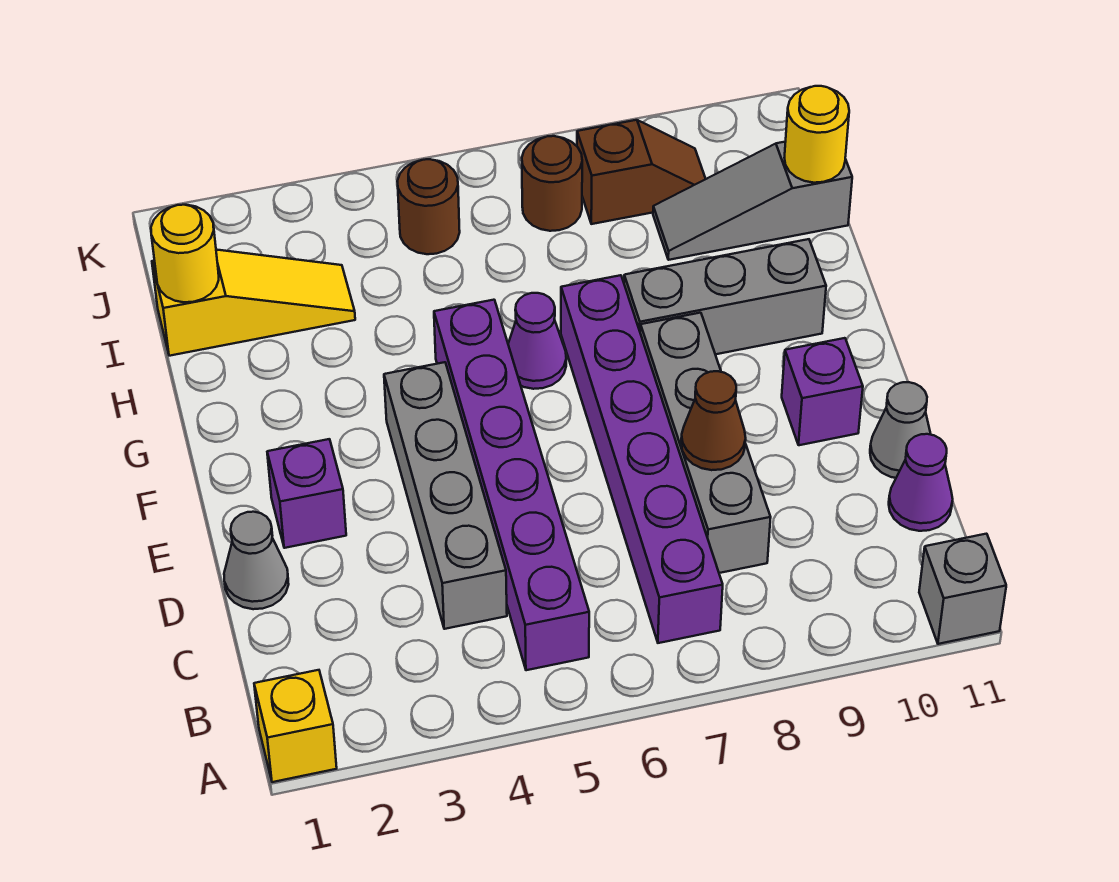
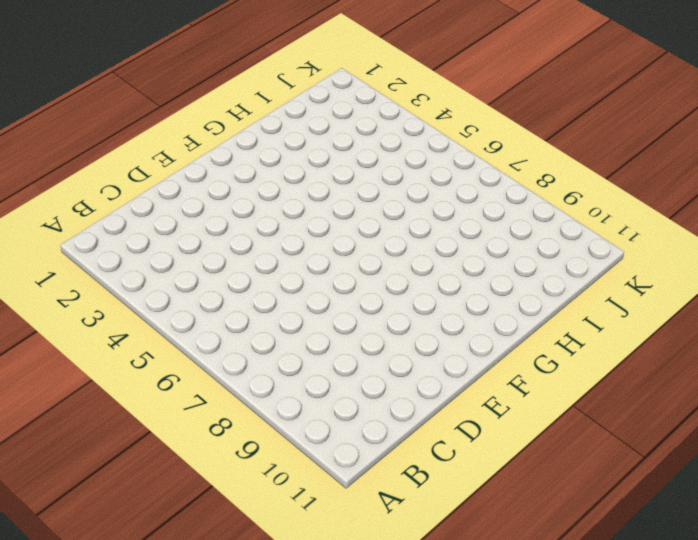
none -> yellow 1x1 brick [254,670,337,782]
none -> grey 1x1 brick [919,534,1006,644]
none -> purple 1x6 brick [434,300,589,670]

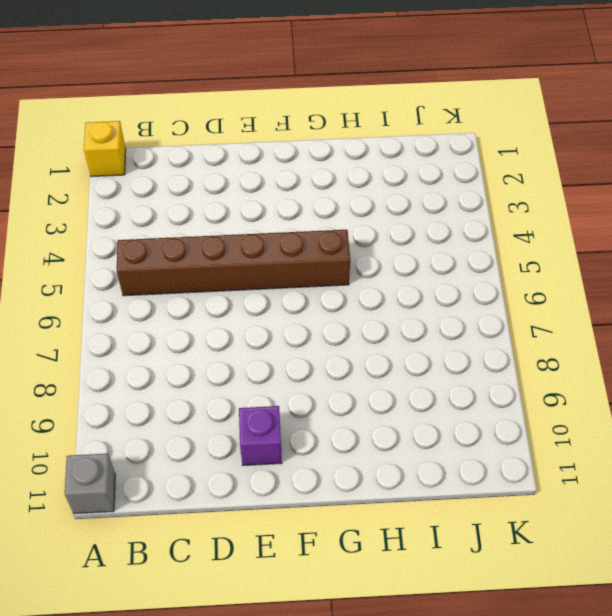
brown 1x6 brick [117,230,350,296] -> purple 1x6 brick [434,300,589,670]
none -> purple 1x6 brick [561,275,723,643]
none -> grey 1x4 brick [384,362,507,629]
none -> grey 1x4 brick [640,313,771,573]

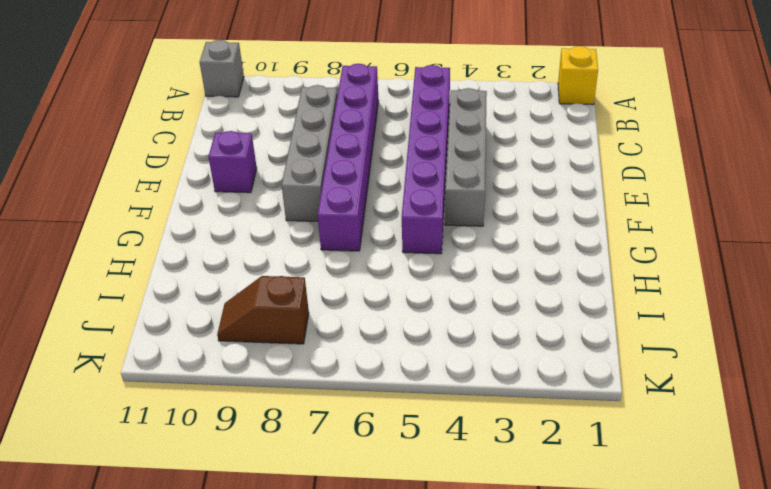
none -> purple 1x1 cone [889,434,953,531]
none -> grey 1x1 cone [224,512,289,609]
none -> grey 1x1 cone [870,382,931,478]

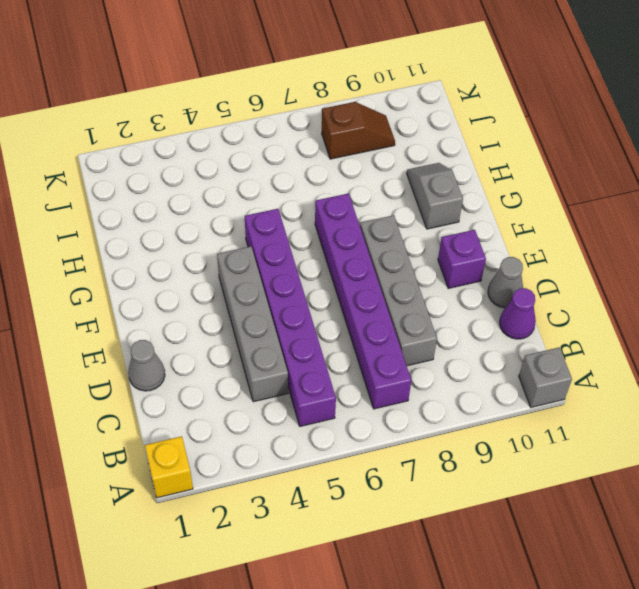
grey 1x2 slope [407,163,463,229] -> grey 1x3 brick [624,239,826,354]
none -> purple 1x1 brick [267,439,346,548]
none -> purple 1x1 cone [508,293,566,389]
none -> yellow 1x3 slope [152,250,355,356]

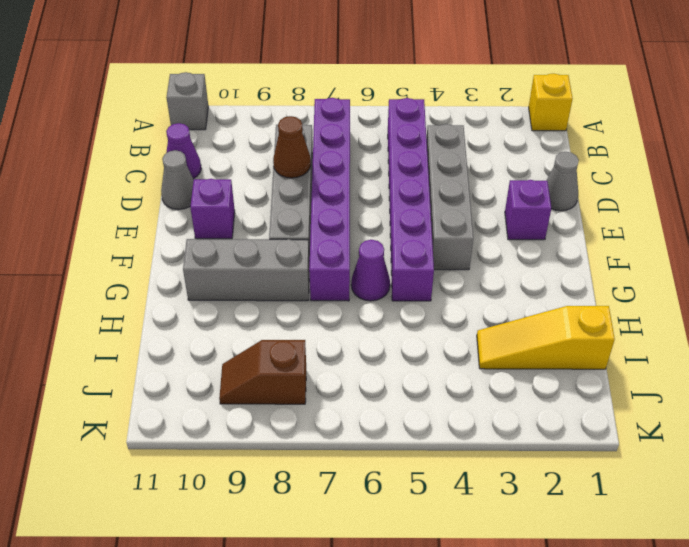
none -> grey 1x3 slope [653,142,852,260]
none -> brown 1x1 round brick [397,159,460,254]
none -> brown 1x1 round brick [522,136,582,231]

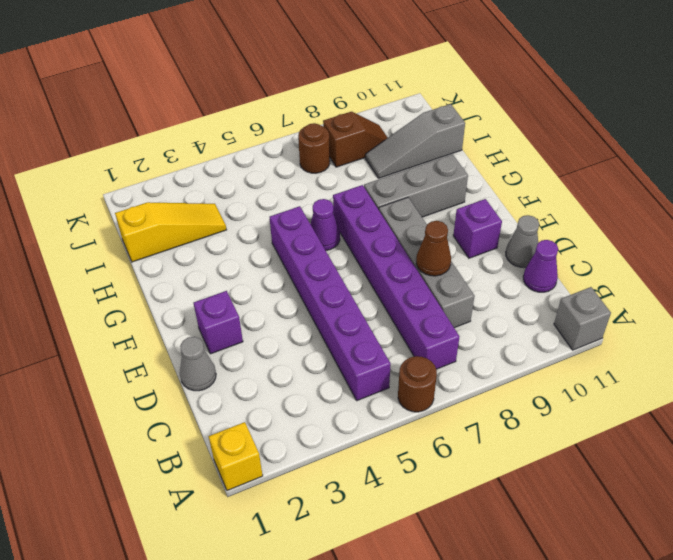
brown 1x1 round brick [398,356,437,412] -> brown 1x1 round brick moved to [397,159,460,254]
none -> grey 1x4 brick [384,362,507,629]
none -> yellow 1x1 round brick [151,205,219,302]
none -> yellow 1x1 round brick [784,86,849,183]

